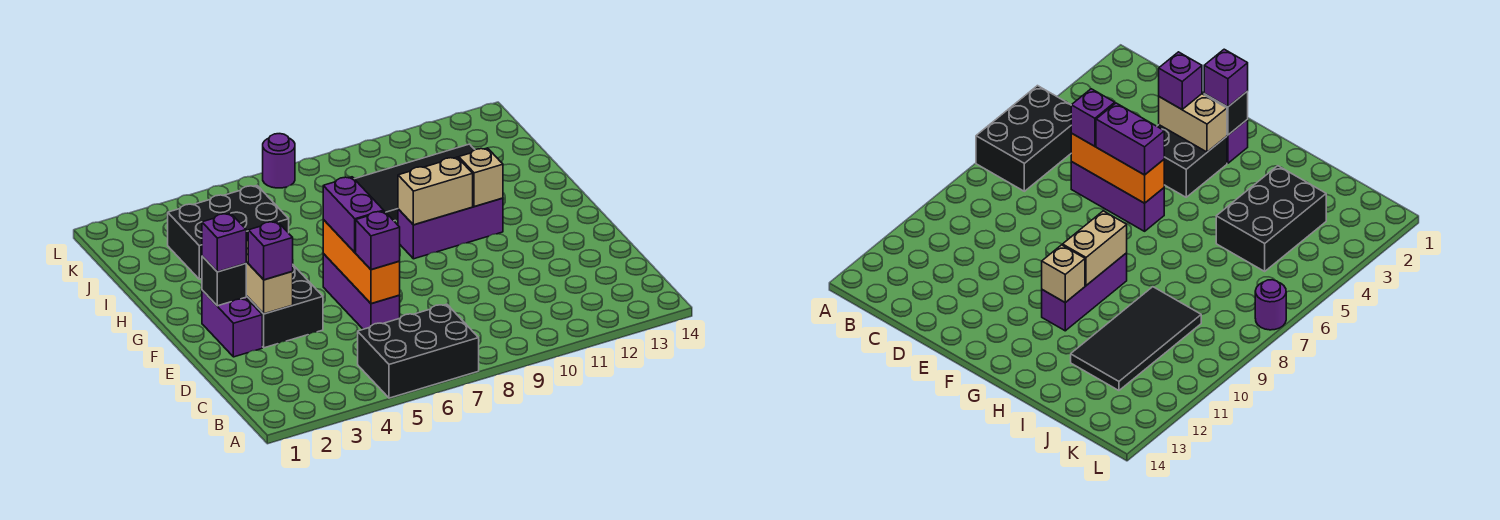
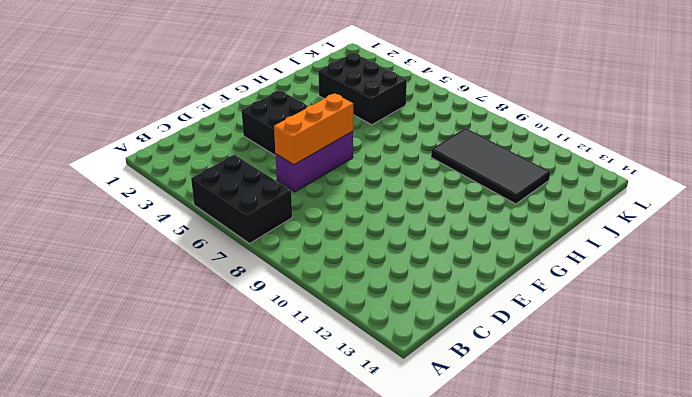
none -> purple 1x2 brick [202,290,262,357]
none -> purple 1x3 brick [398,198,503,259]
none -> purple 1x1 round brick [263,134,295,188]

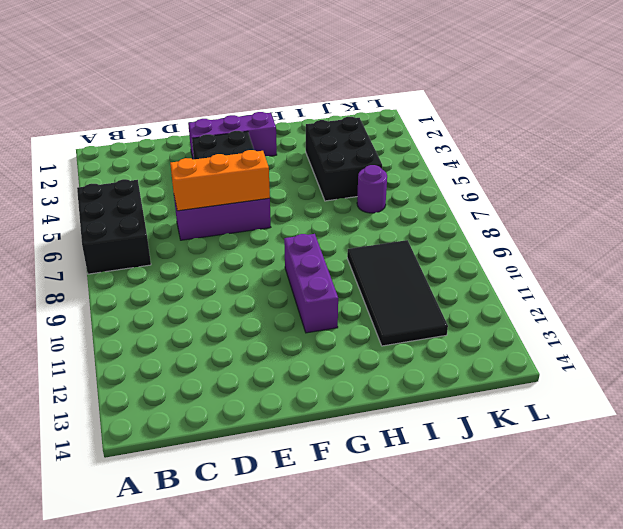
purple 1x3 brick [188,112,277,159] -> purple 1x2 brick [202,290,262,357]
purple 1x1 round brick [357,165,387,213] -> purple 1x1 round brick moved to [263,134,295,188]
none -> tan 1x2 brick [246,241,293,314]
none -> black 1x1 brick [202,256,246,306]
none -> tan 1x2 brick [398,157,473,225]

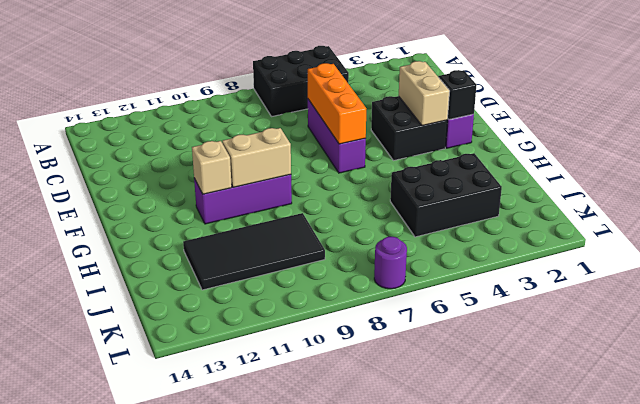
none -> purple 1x1 brick [356,211,400,270]
none -> purple 1x1 brick [248,221,293,280]
none -> purple 1x2 brick [323,177,384,252]

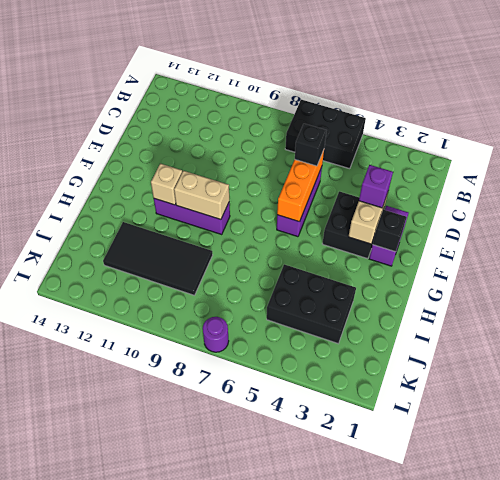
black 1x1 brick [295,124,326,166] -> purple 1x1 brick [356,211,400,270]
none -> purple 1x2 brick [323,177,384,252]
none -> purple 1x1 brick [202,213,246,272]

